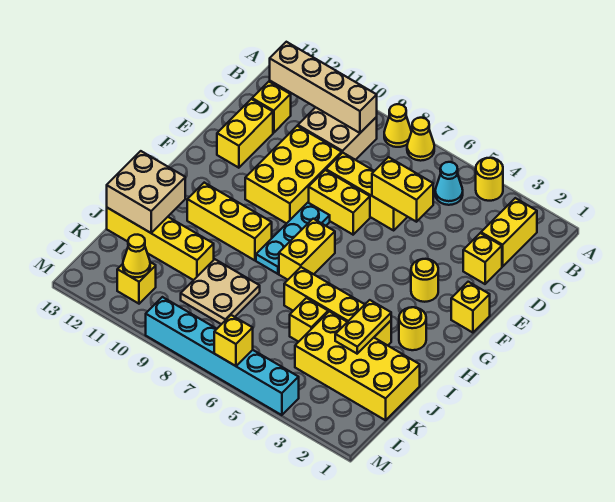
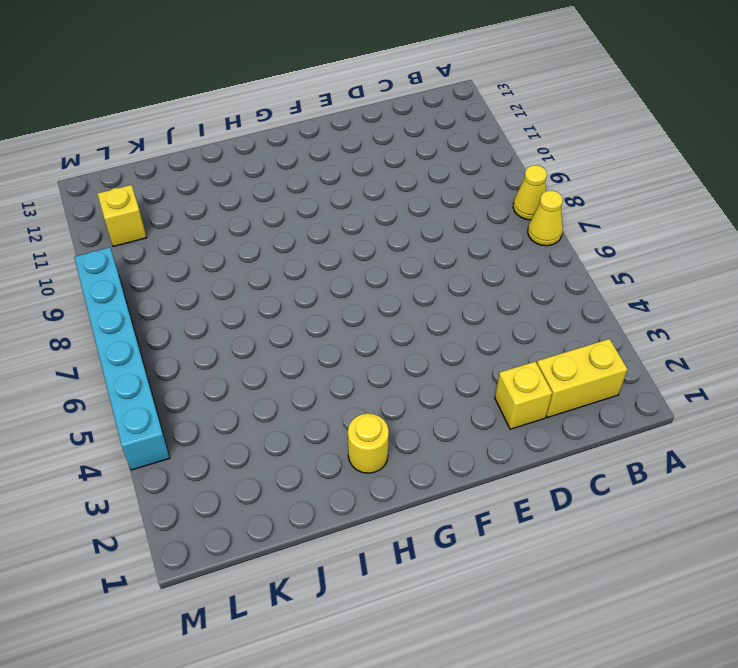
none -> yellow 1x1 round brick [476,158,503,201]
none -> cyan 1x1 cone [435,162,463,205]
none -> tan 2x2 brick [298,107,377,160]
none -> yellow 1x1 brick [252,82,291,133]

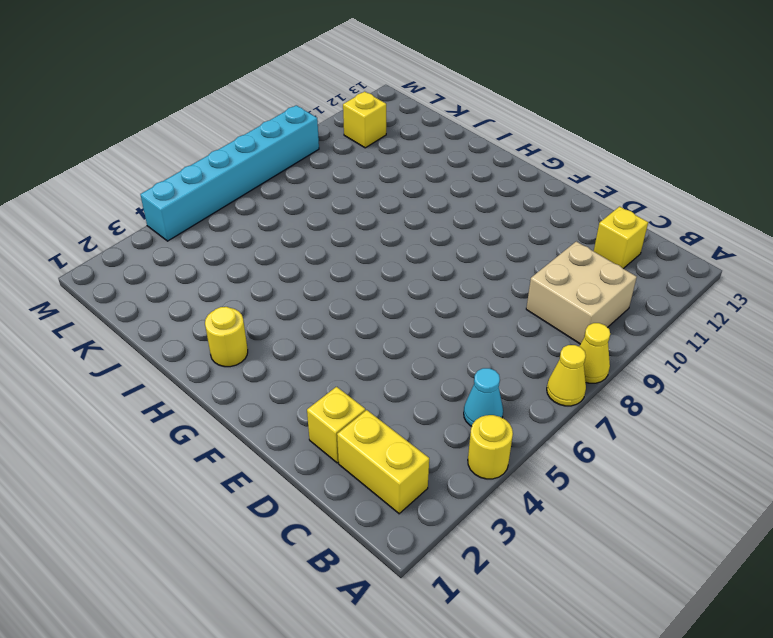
none -> yellow 1x3 brick [326,153,407,230]
none -> yellow 2x3 brick [245,126,342,224]
none -> yellow 1x2 brick [217,99,273,168]
none -> yellow 1x2 brick [309,170,370,235]

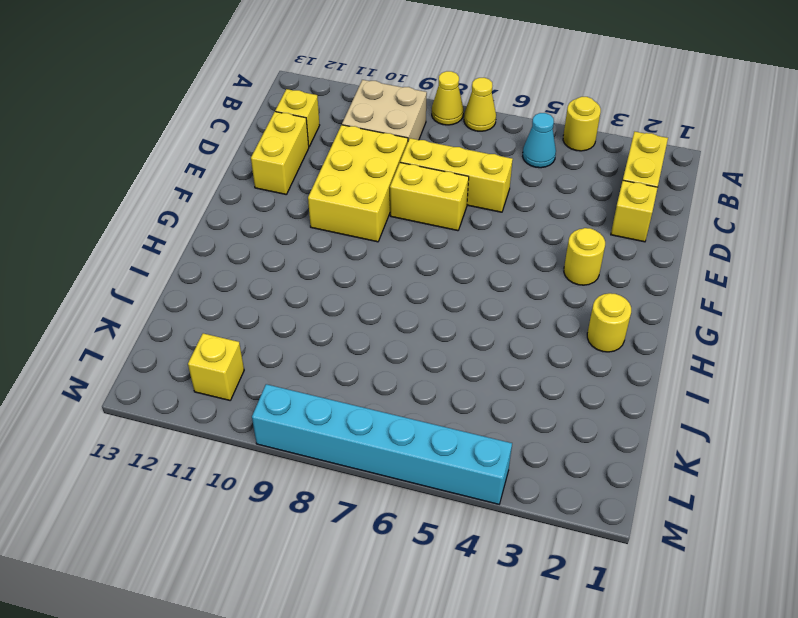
none -> yellow 1x1 brick [451,282,490,333]
none -> cyan 1x3 plate [256,203,330,274]
none -> yellow 1x2 brick [279,219,335,280]
none -> yellow 1x3 brick [187,183,272,260]

